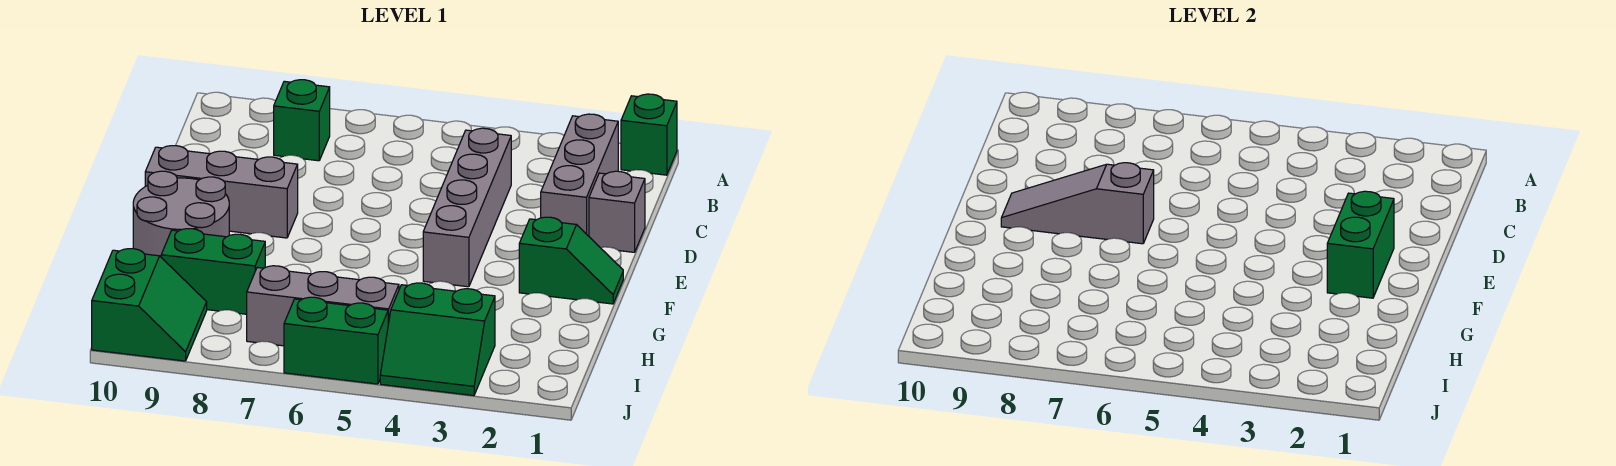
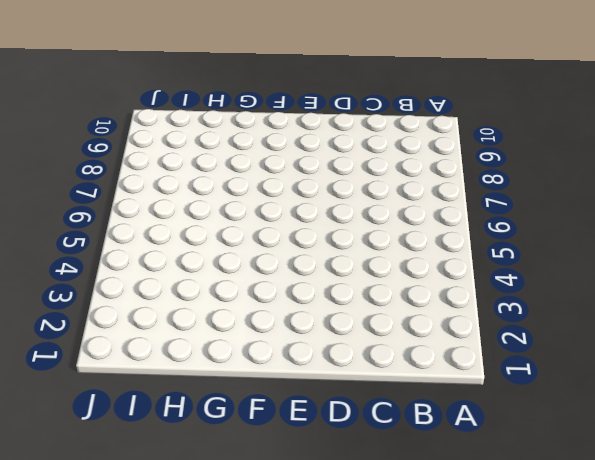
none -> green 1x1 brick [621,94,677,175]
none -> grey 1x3 brick [541,114,618,236]
none -> green 1x1 brick [274,80,330,161]

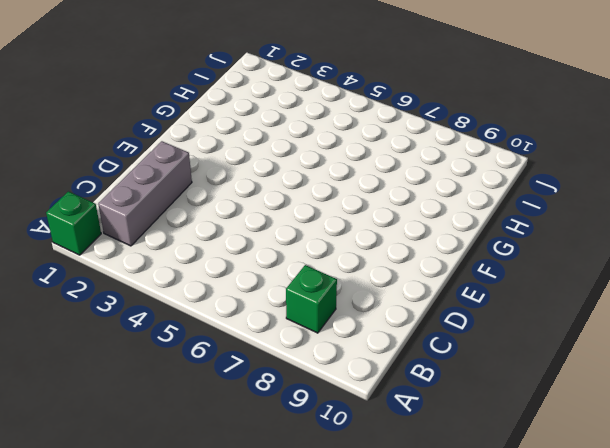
none -> grey 1x4 brick [423,128,511,287]
none -> grey 1x1 brick [589,171,645,252]
none -> grey 1x3 brick [145,146,298,238]

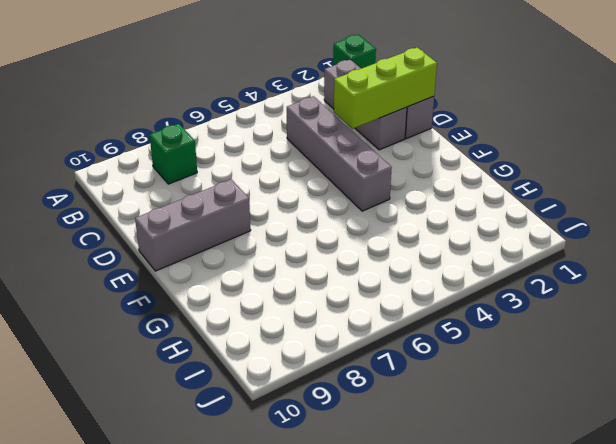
lime 1x3 brick [334,47,437,129] -> none
none -> green 1x2 slope [519,217,623,304]
none -> grey 2x2 round brick [133,171,229,257]
none -> green 1x2 brick [161,229,265,314]

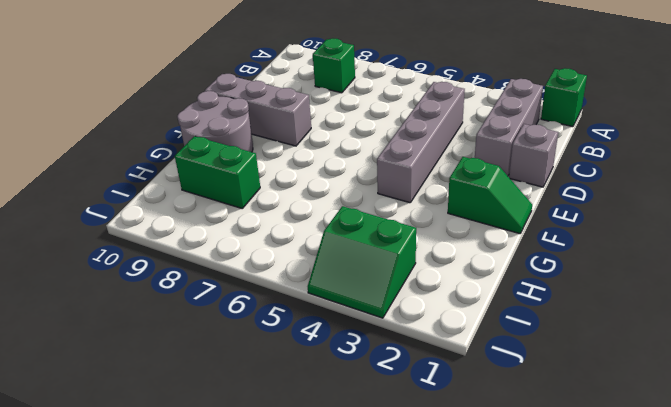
none -> grey 1x3 brick [247,266,399,346]
none -> green 2x2 slope [92,249,207,361]
none -> green 1x2 brick [284,297,388,384]

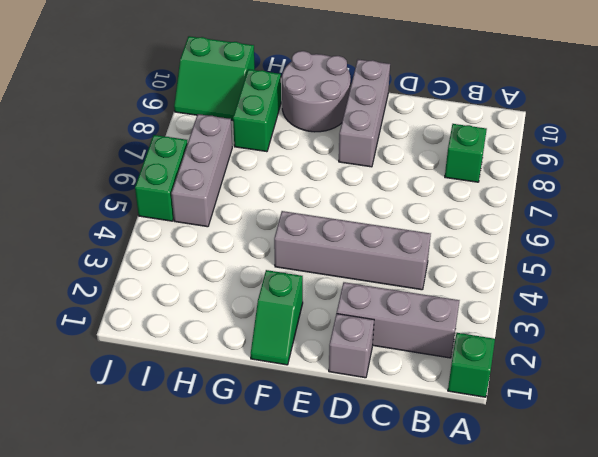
none -> green 2x2 slope [380,283,495,396]
none -> green 1x2 brick [1327,191,1394,298]
none -> grey 1x3 slope [1001,163,1154,244]

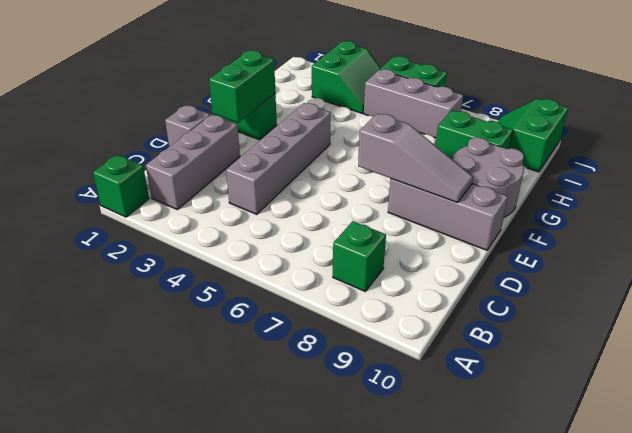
green 2x2 slope [312,41,380,113] -> green 2x2 slope turned to [380,283,495,396]

